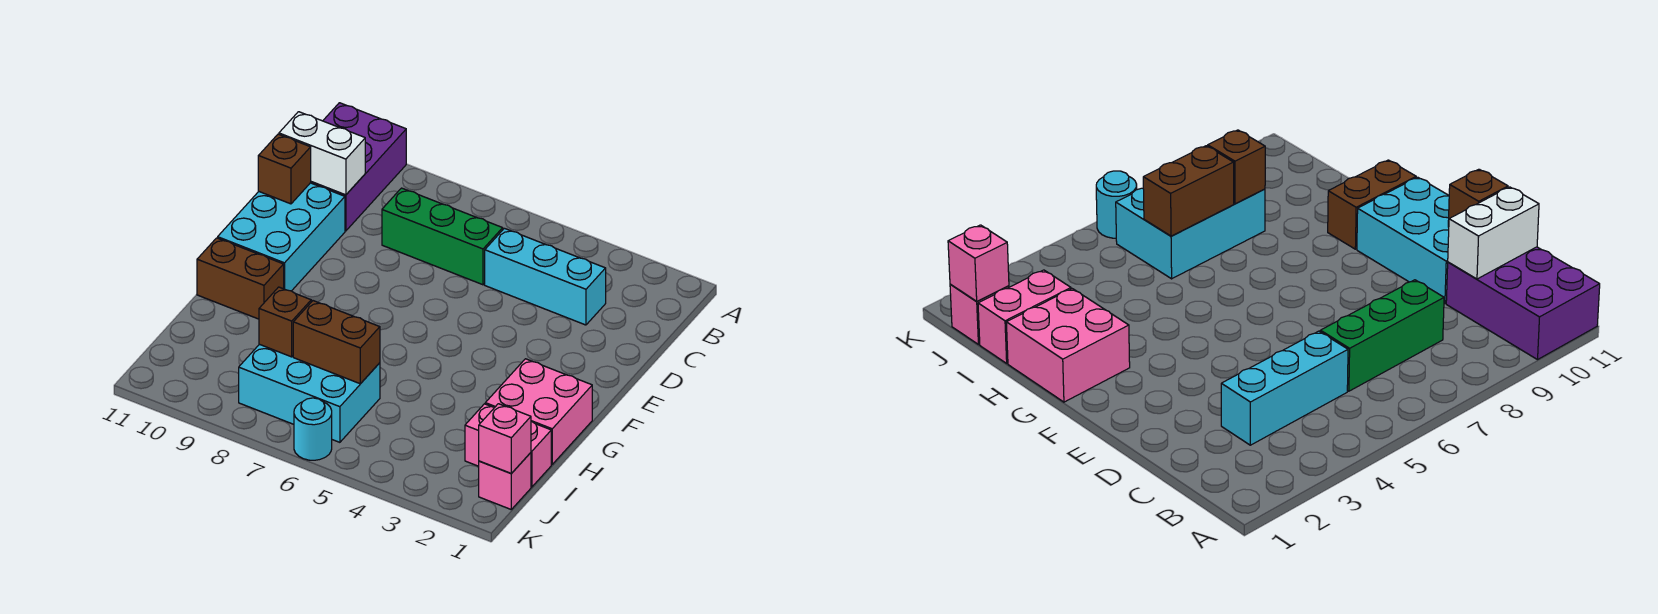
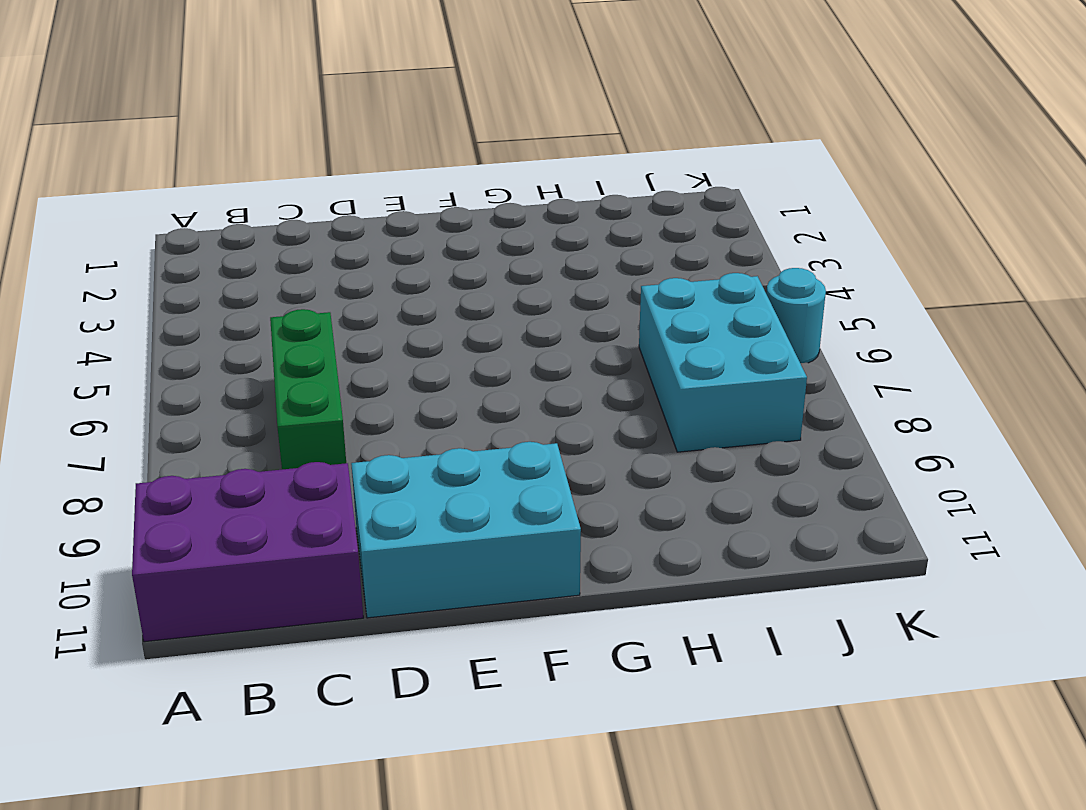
none -> cyan 1x3 brick [485,228,606,325]
none -> pink 2x2 brick [485,359,592,464]
none -> brown 1x2 brick [197,238,284,319]

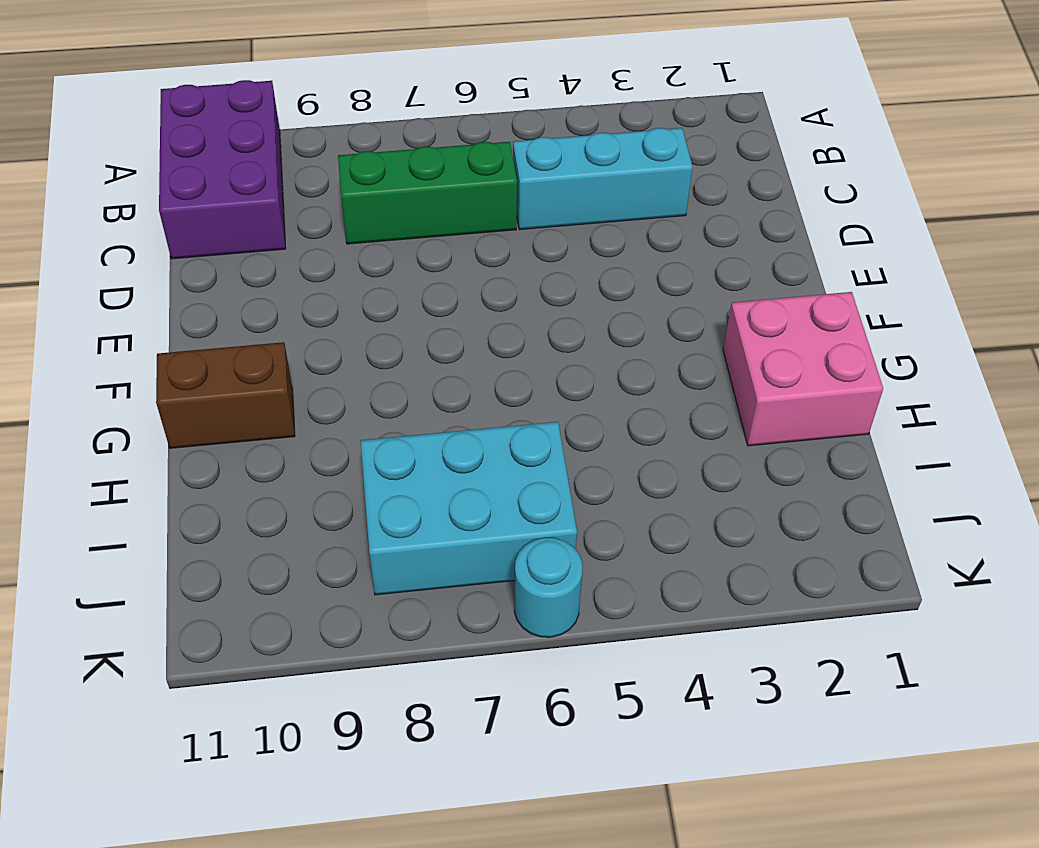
none -> cyan 2x3 brick [218,183,345,291]
none -> pink 1x2 brick [465,404,551,487]
none -> pink 1x1 brick [479,453,531,509]

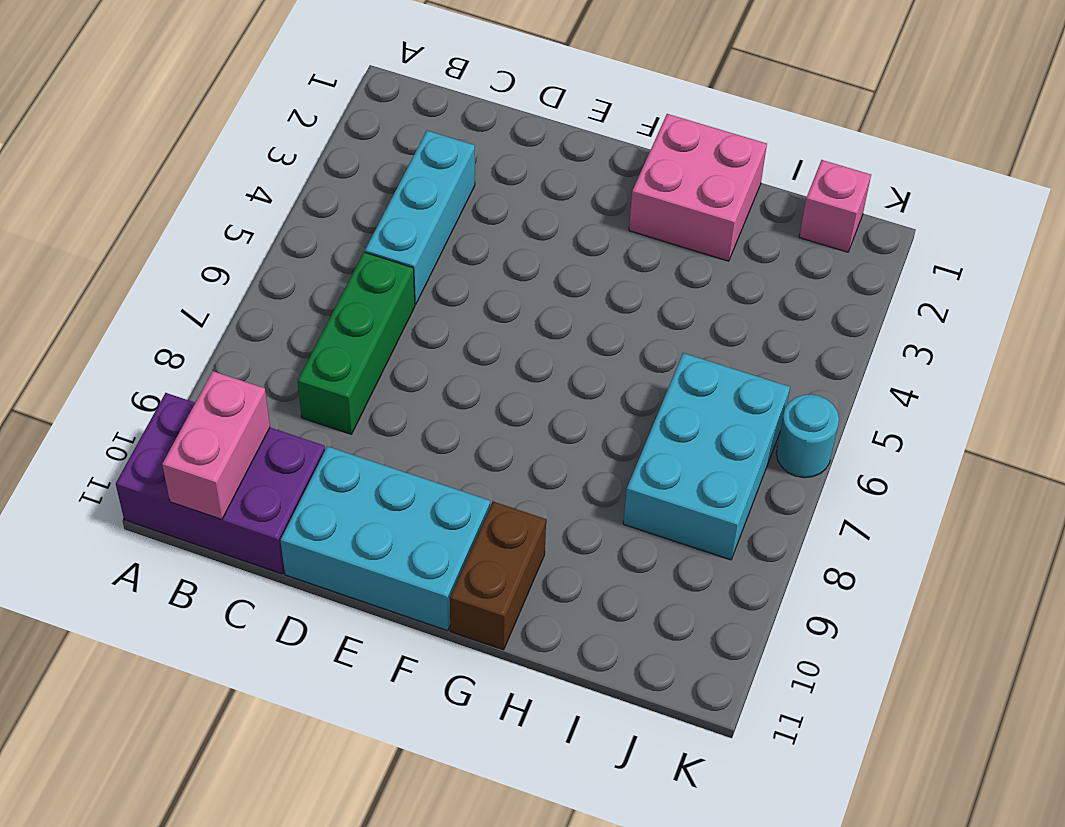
pink 1x2 brick [162,371,270,519] -> pink 1x2 brick moved to [465,404,551,487]
none -> white 1x2 brick [279,112,365,195]
none -> brown 1x1 brick [258,134,311,204]
none -> brown 1x2 brick [293,301,380,384]

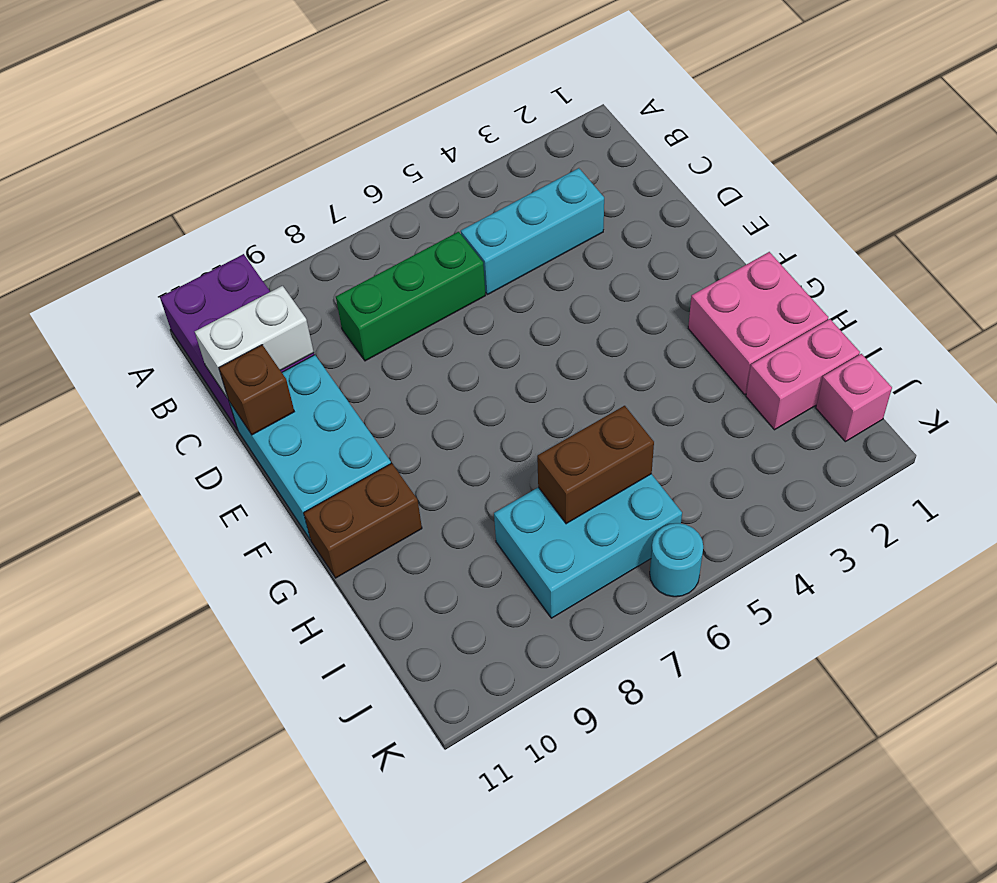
none -> brown 1x1 brick [259,287,311,357]
none -> pink 1x1 brick [479,404,531,473]

